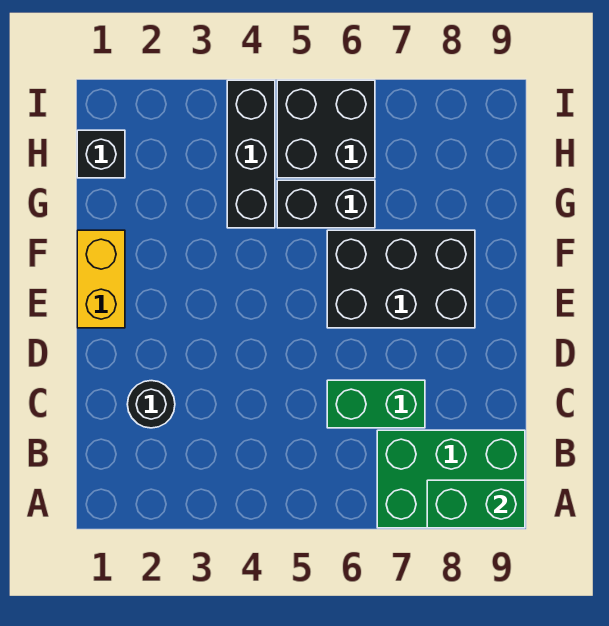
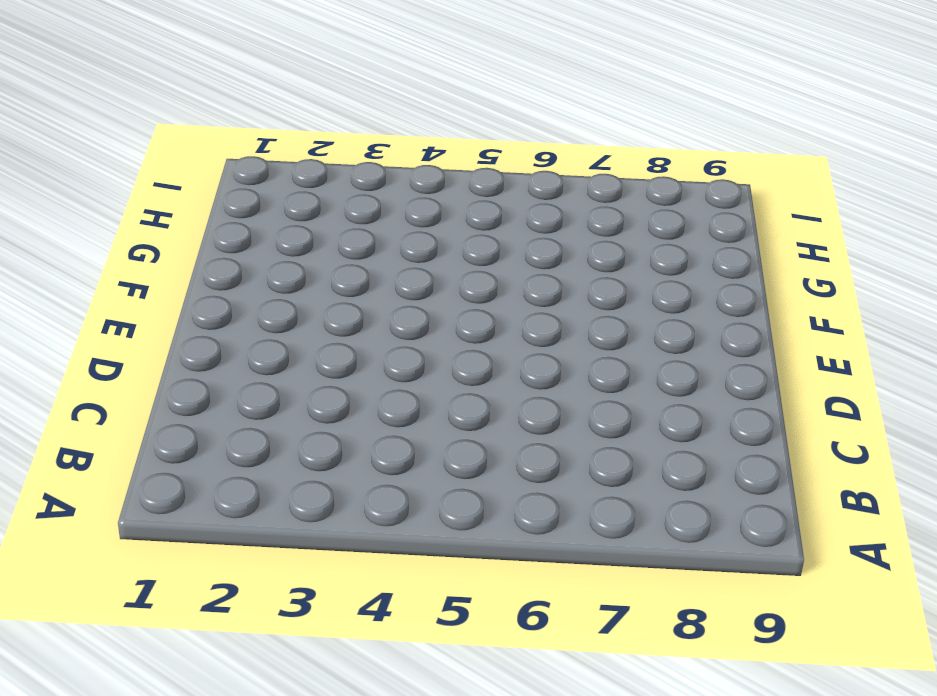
none -> green 2x3 brick [377,430,525,528]
none -> black 1x1 round brick [127,381,175,428]

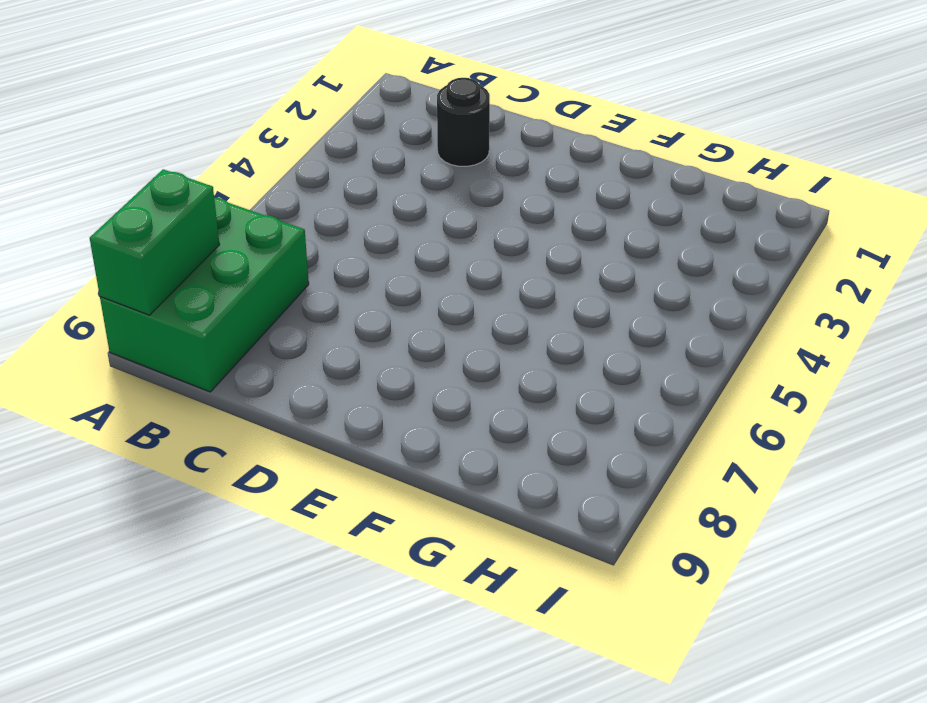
none -> green 1x2 brick [327,380,425,428]
none -> yellow 1x2 brick [77,230,125,328]

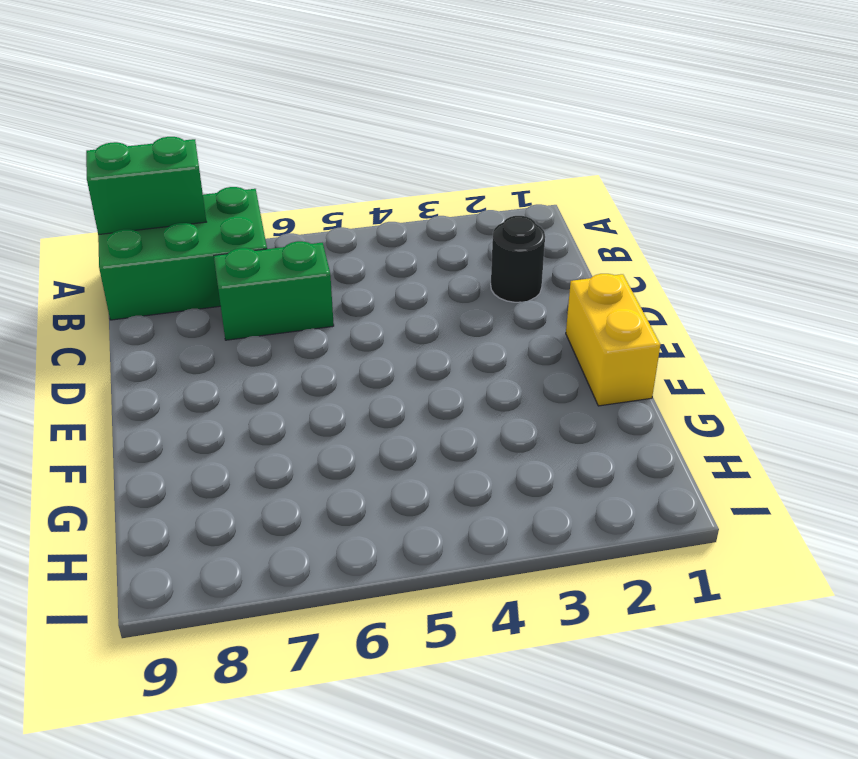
none -> black 2x3 brick [327,230,475,328]
none -> black 1x3 brick [227,80,275,228]

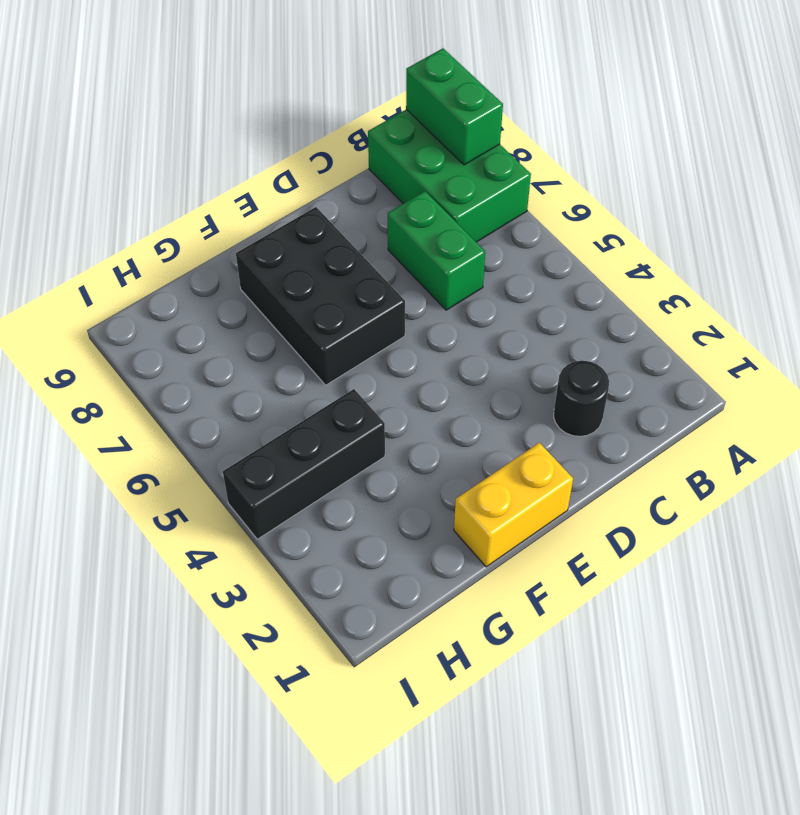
none -> black 1x2 brick [277,180,375,228]
none -> black 1x1 brick [77,130,125,178]

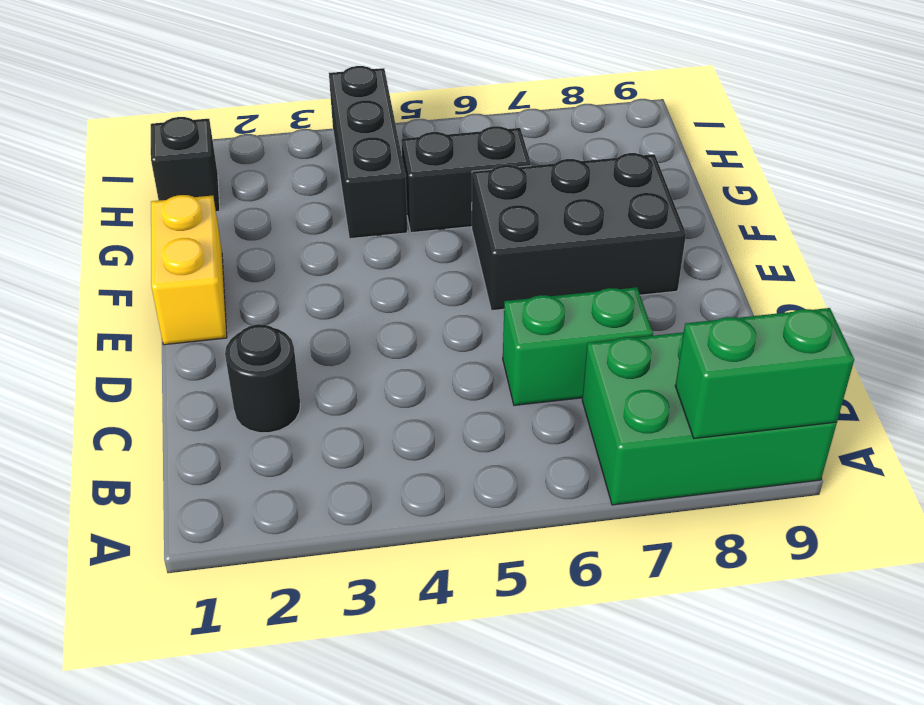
none -> black 2x2 brick [277,80,375,178]

